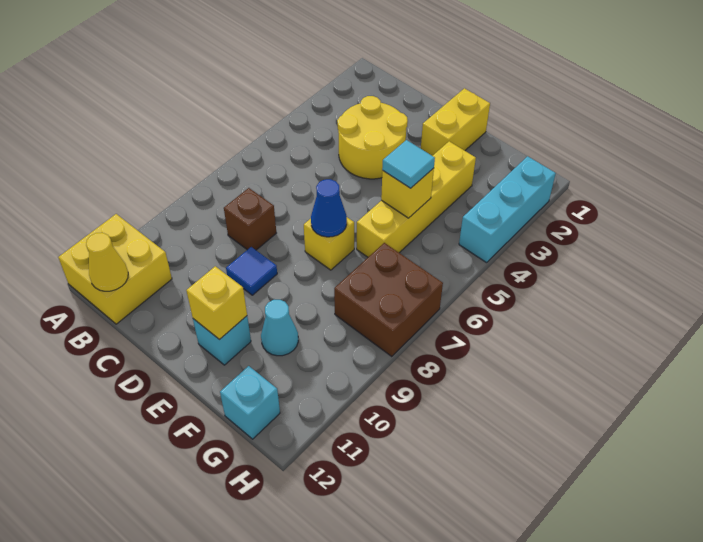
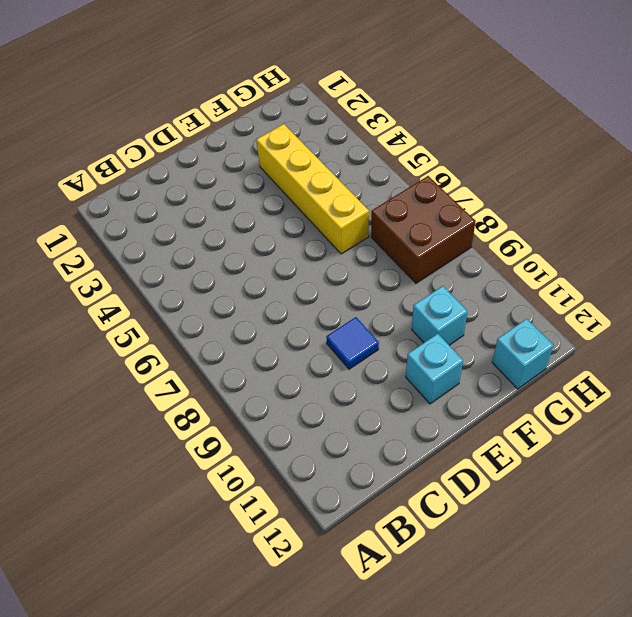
cyan 1x1 brick [412,286,468,345] -> cyan 1x1 cone [261,300,298,356]
none -> yellow 2x2 brick [58,214,172,324]
none -> yellow 2x2 round brick [337,96,408,179]
none -> brown 1x1 brick [224,188,276,250]

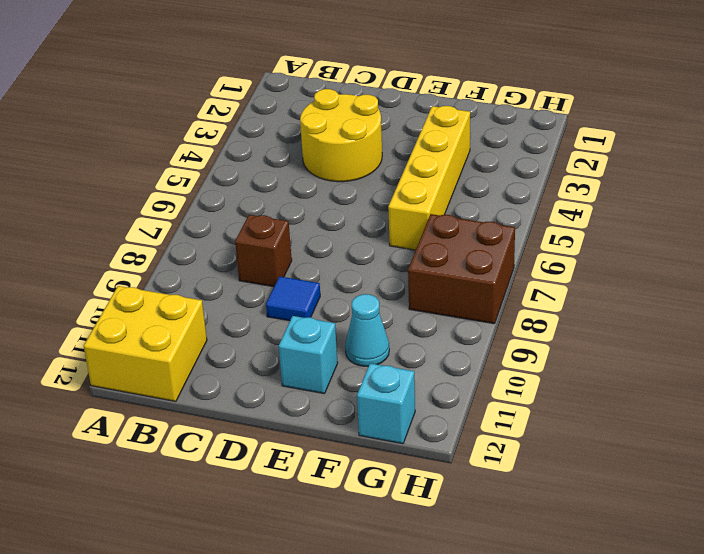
none -> yellow 1x2 brick [421,88,490,156]
none -> yellow 1x1 brick [304,217,354,270]
none -> cyan 1x3 brick [459,156,556,263]

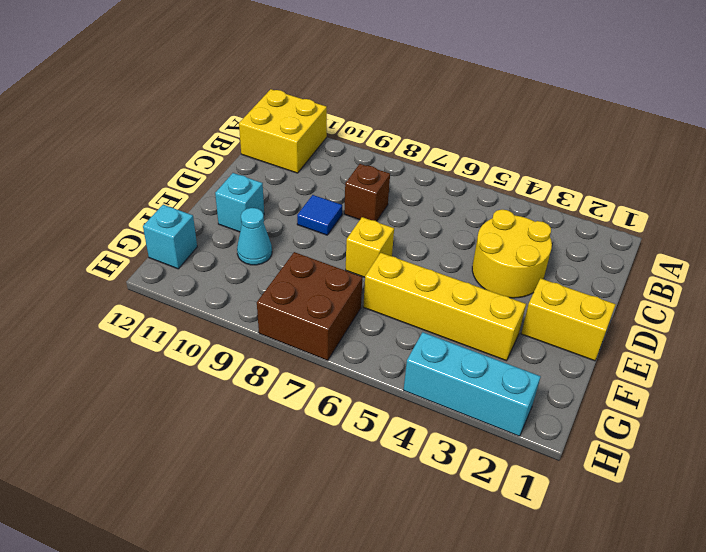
none -> yellow 1x1 cone [86,233,128,291]
none -> blue 1x1 cone [311,179,347,237]
none -> yellow 1x1 brick [186,266,247,340]

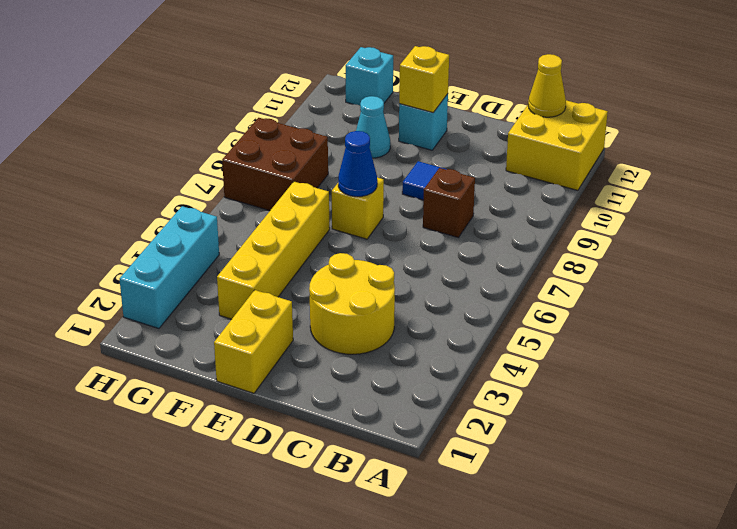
none -> yellow 1x1 brick [381,168,434,218]
none -> cyan 1x1 tile [382,140,435,188]

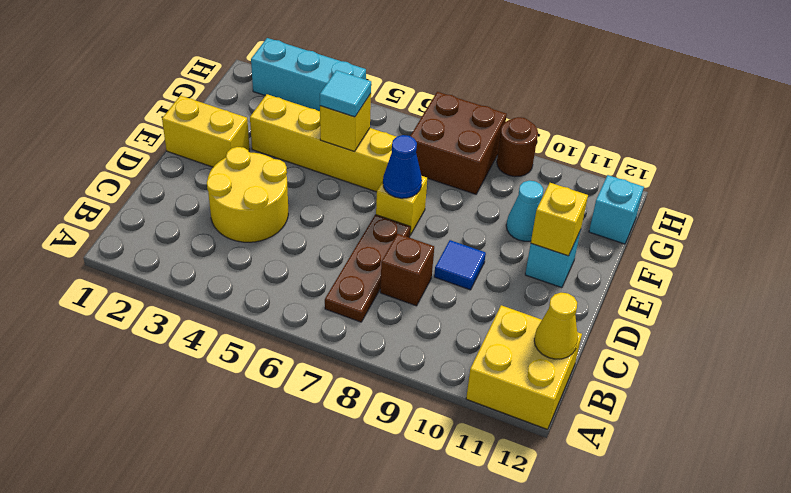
brown 1x3 plate [325,215,410,322] -> none
brown 1x1 round brick [497,117,538,177] -> none

